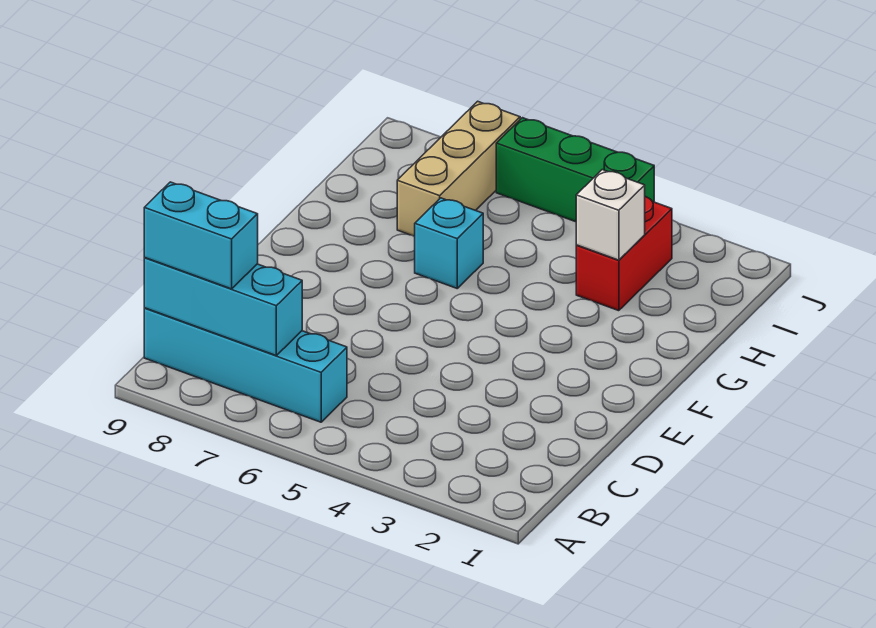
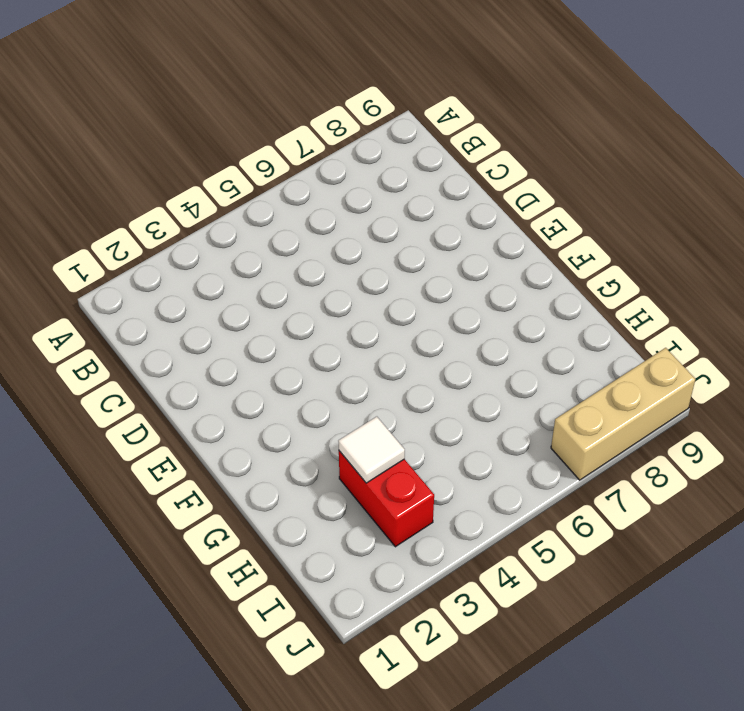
white 1x1 tile [338,417,405,483] -> white 1x1 brick [576,170,645,260]
tan 1x3 brick [551,348,695,480] -> tan 1x3 brick turned to [397,101,520,236]
none -> cyan 1x4 brick [144,308,347,422]
none -> cyan 1x1 brick [414,198,483,288]

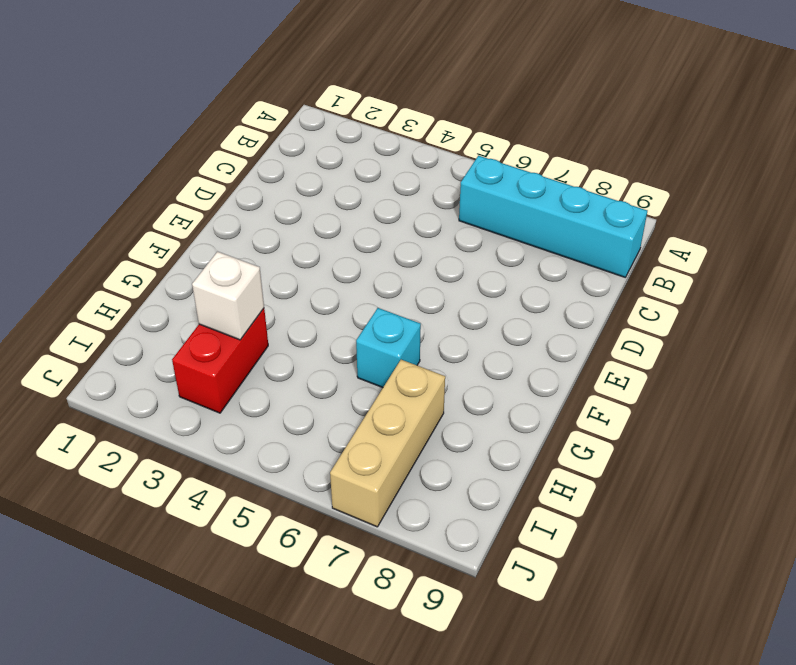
none -> green 1x3 brick [496,118,654,222]
none -> cyan 1x3 brick [144,258,302,355]

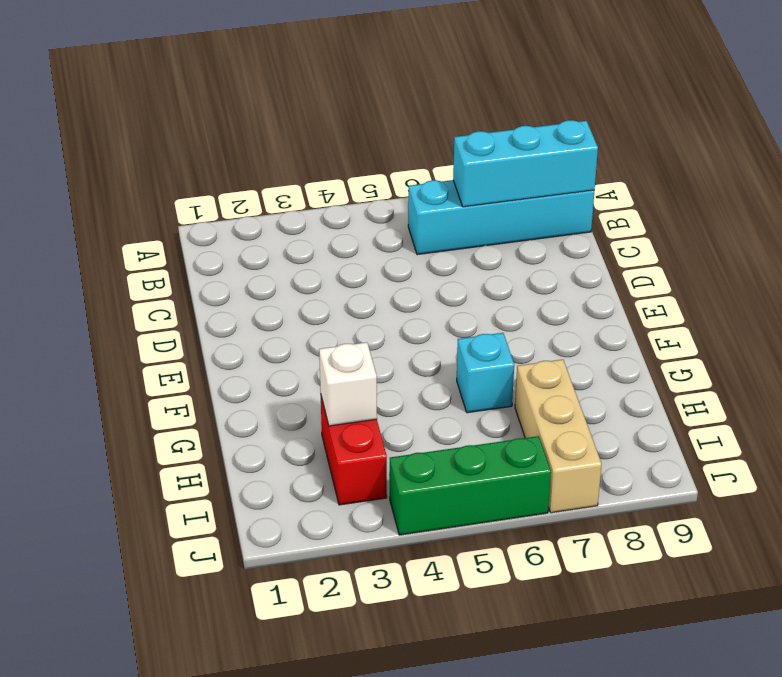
none -> cyan 1x2 brick [144,182,258,289]

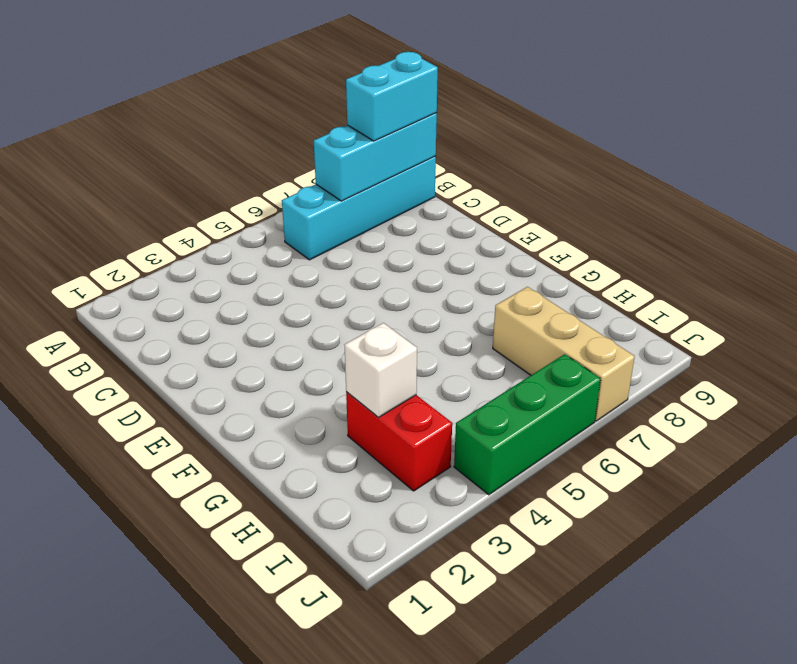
none -> cyan 1x1 brick [414,198,483,288]

